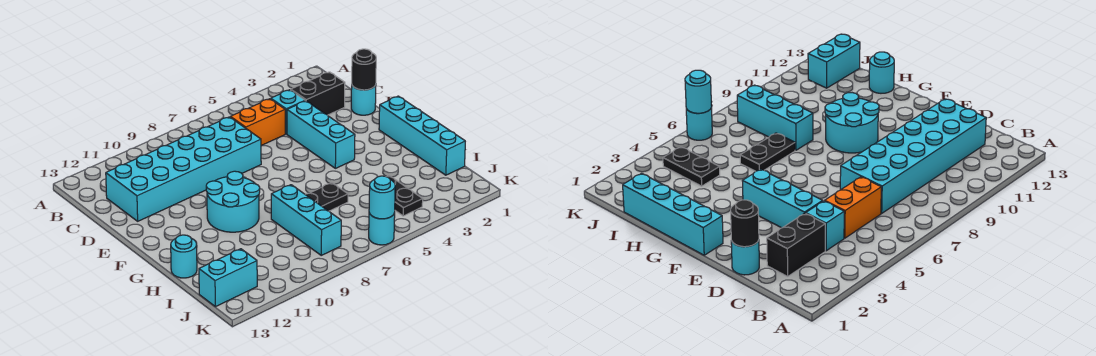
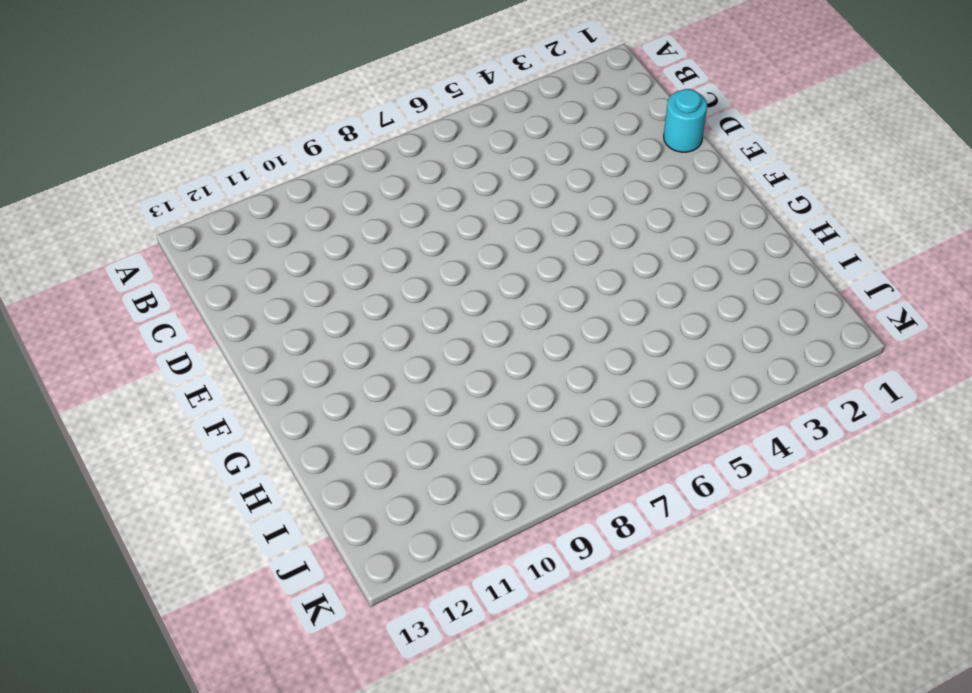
none -> black 1x2 brick [291,72,345,115]
none -> cyan 1x1 brick [271,90,305,134]
none -> orange 1x2 brick [230,99,285,145]

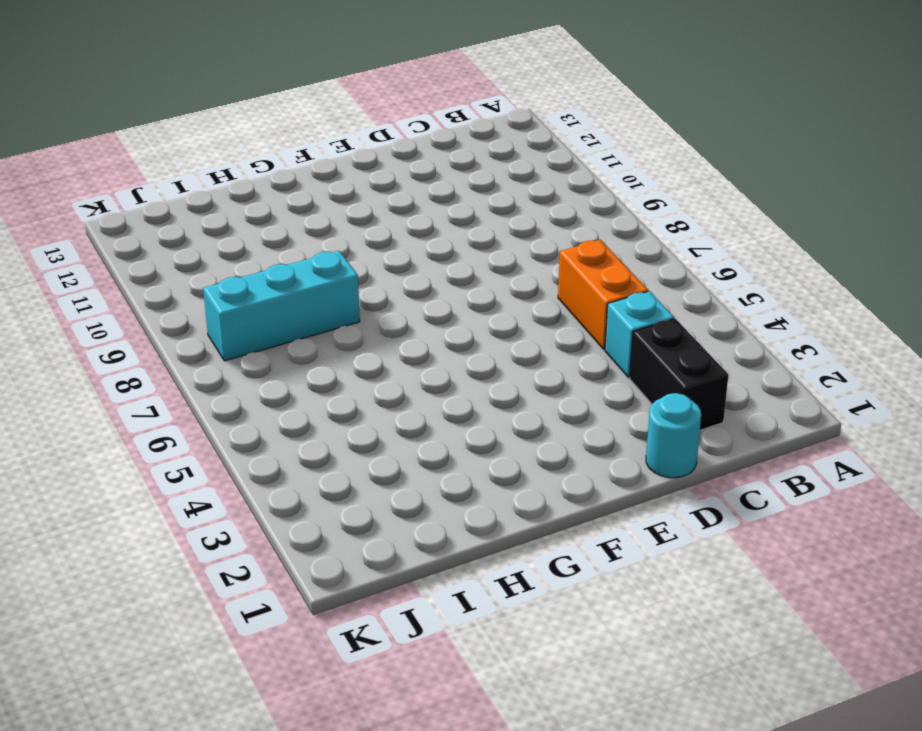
none -> cyan 2x6 brick [106,117,261,221]
none -> cyan 1x3 brick [287,101,355,168]
none -> cyan 1x4 brick [379,96,465,175]

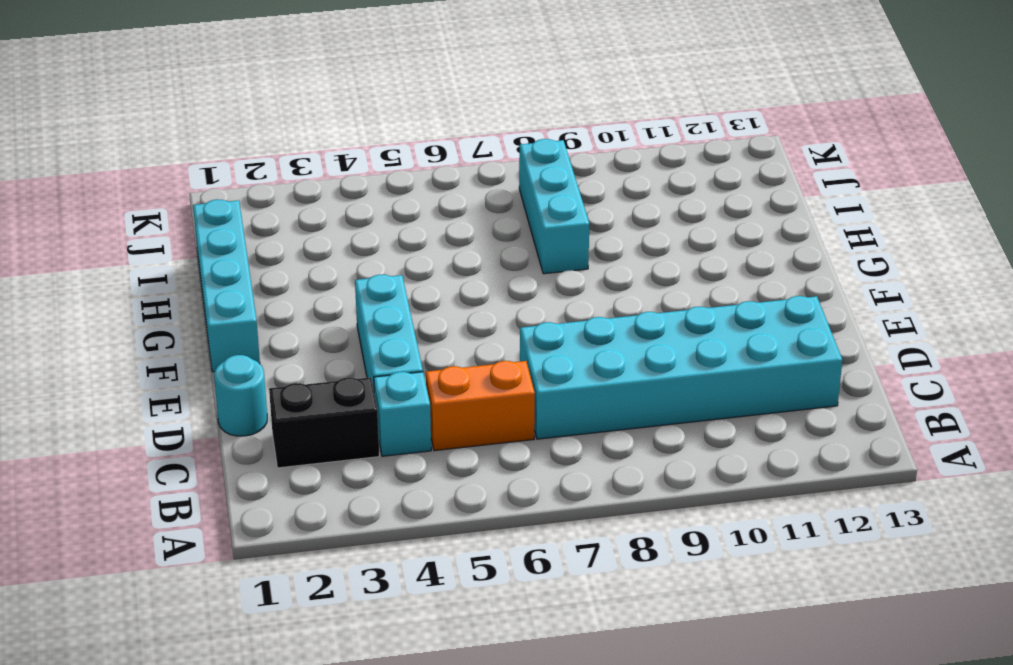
none -> cyan 2x2 round brick [206,171,260,232]
none -> black 1x2 plate [305,183,348,211]
none -> cyan 1x1 round brick [171,235,197,278]

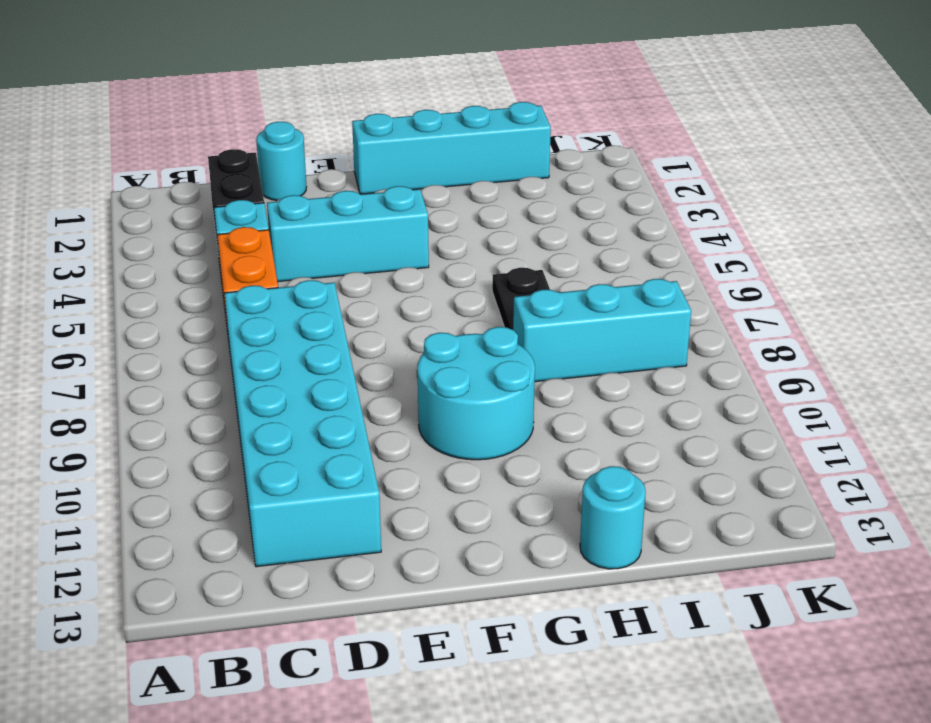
none -> black 1x2 plate [386,176,423,216]
none -> cyan 1x2 brick [199,249,257,307]
none -> cyan 1x1 round brick [369,213,395,245]

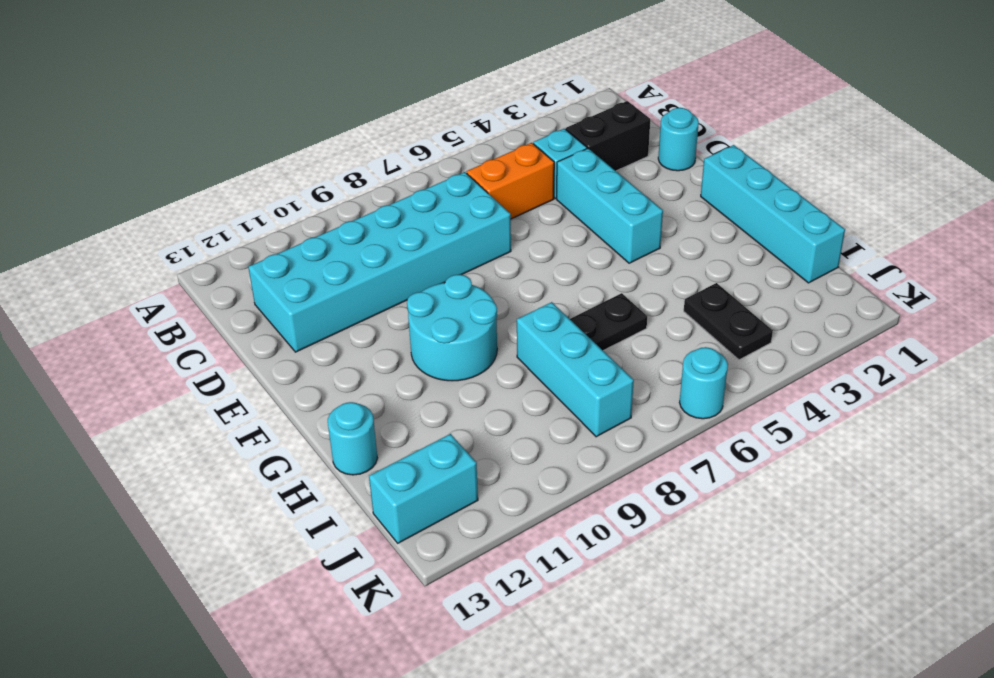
none -> black 1x1 round brick [352,49,376,90]
none -> cyan 1x1 round brick [369,176,395,219]

